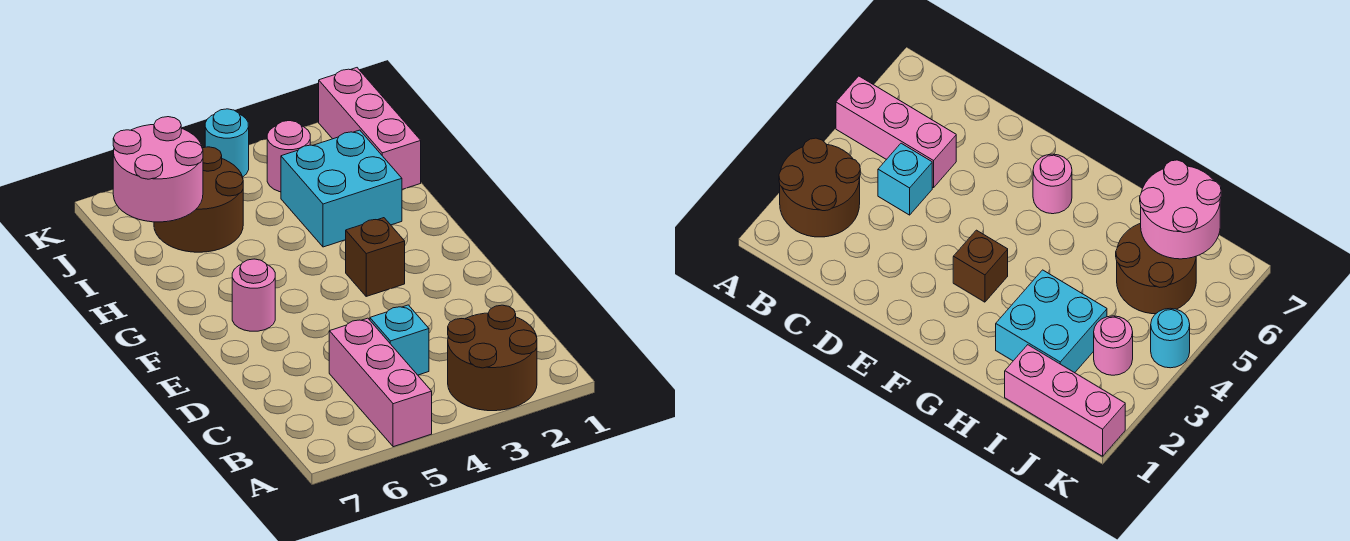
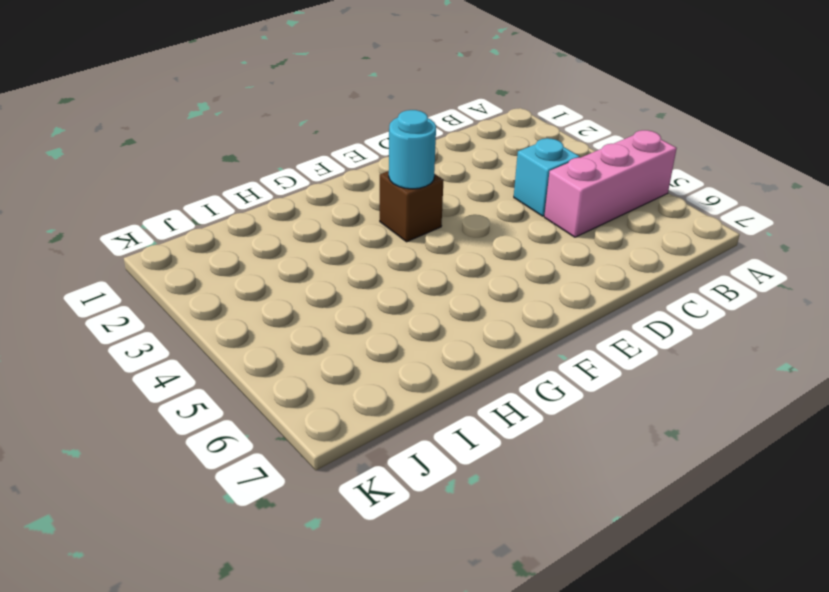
cyan 1x1 round brick [389,110,436,189] -> cyan 1x1 round brick moved to [205,109,249,177]
none -> brown 2x2 round brick [448,305,537,411]
none -> pink 1x1 round brick [232,259,275,331]

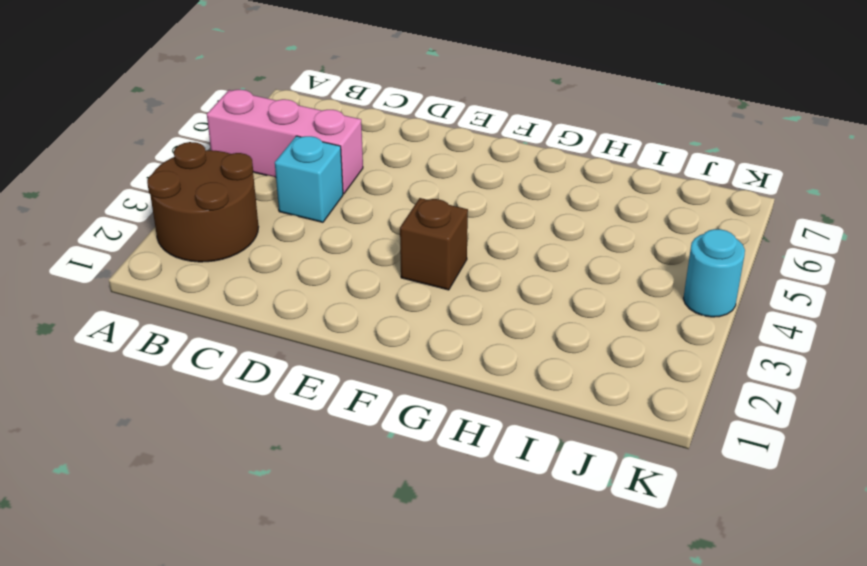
none -> pink 1x1 round brick [232,259,275,331]
none -> cyan 2x2 brick [281,130,402,247]

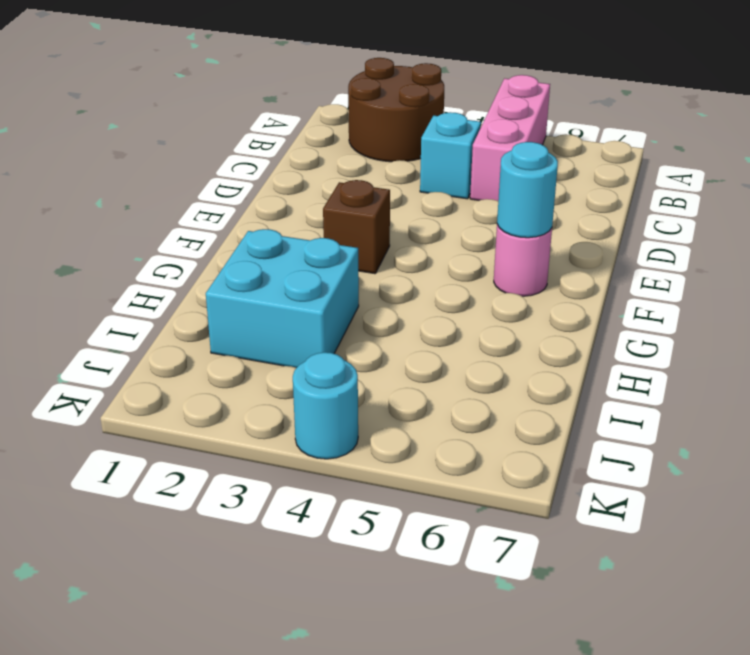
cyan 1x1 round brick [497,142,558,238] -> none
none -> pink 1x3 brick [319,68,421,189]
none -> brown 2x2 round brick [154,147,243,252]

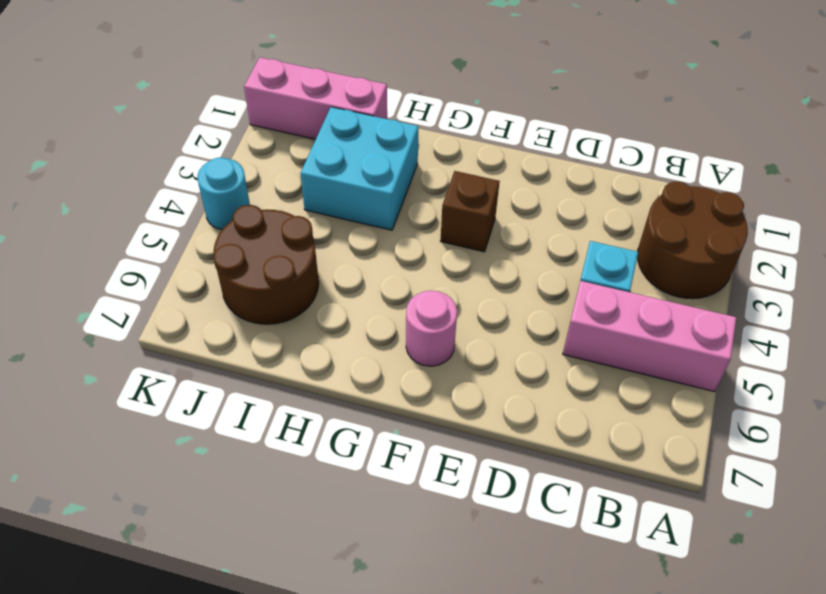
none -> pink 1x1 round brick [267,121,310,192]
none -> pink 2x2 round brick [113,117,203,222]

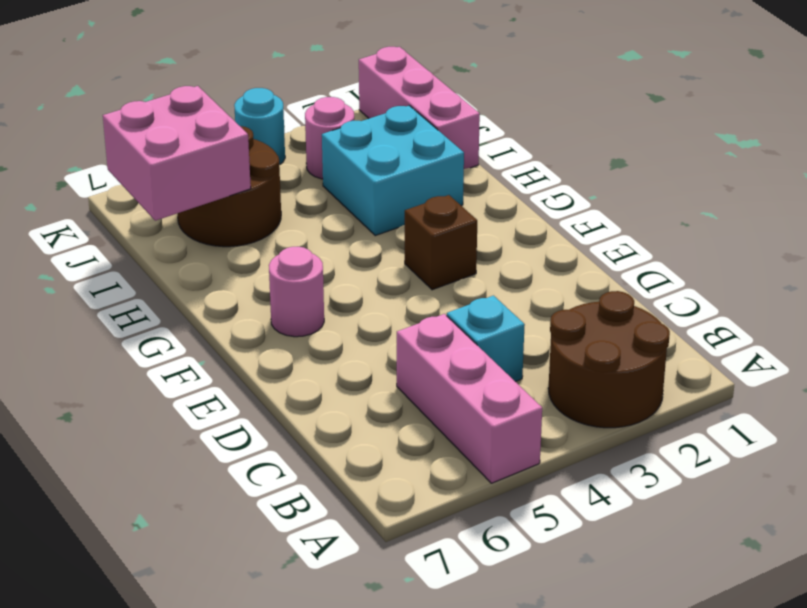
pink 2x2 brick [103,86,251,221] -> pink 2x2 round brick [113,117,203,222]

